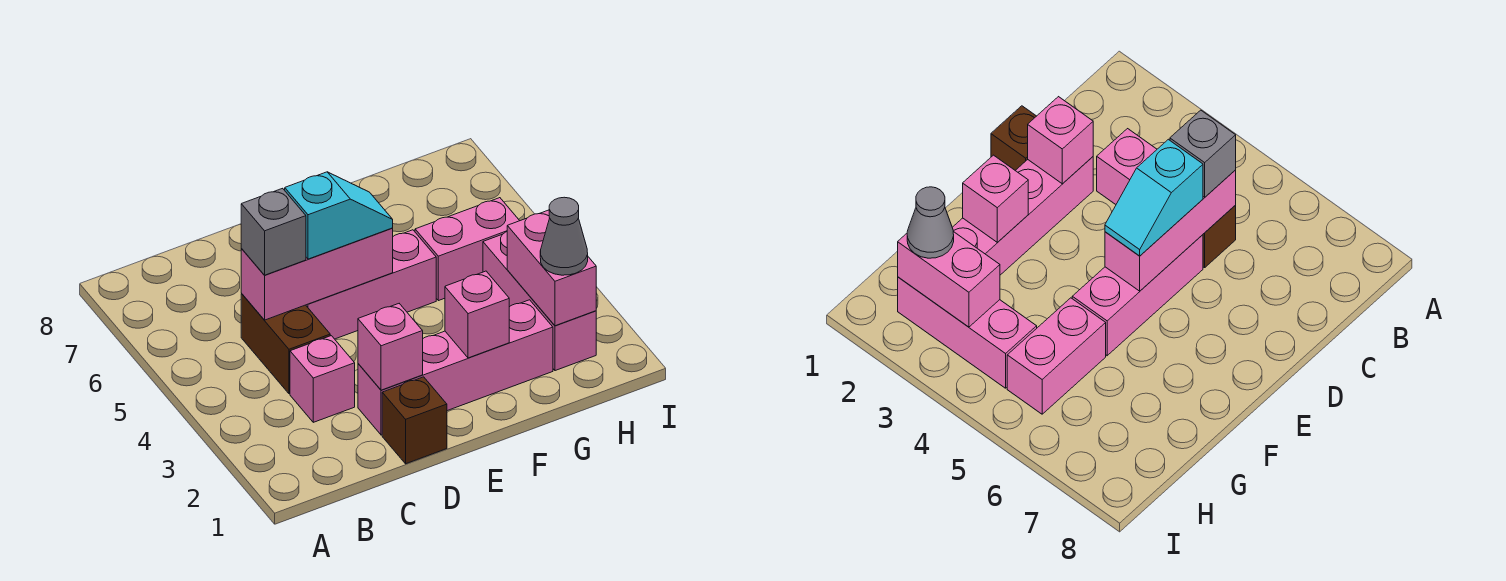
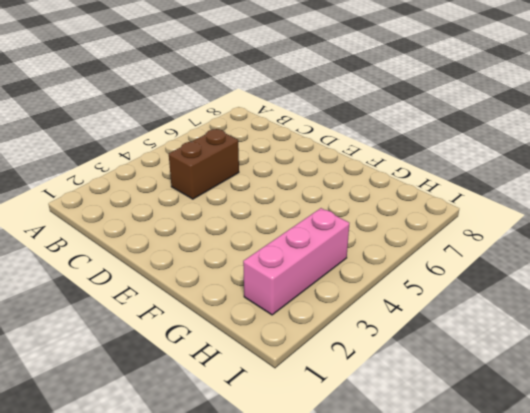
none -> pink 1x1 brick [290,336,355,422]
none -> brown 1x1 brick [382,377,447,464]
none -> pink 1x4 brick [358,300,553,435]

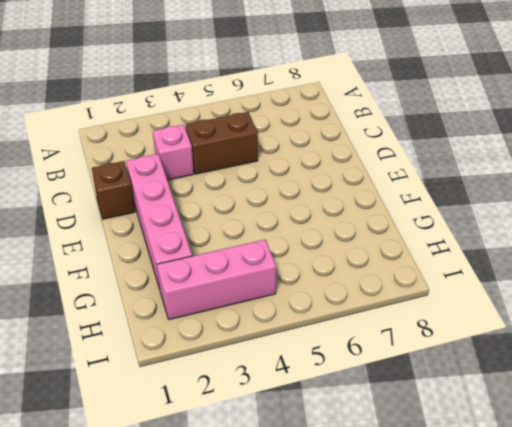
none -> pink 1x3 brick [306,230,436,339]
none -> pink 1x2 brick [415,198,519,301]
none -> pink 1x3 brick [241,228,393,320]

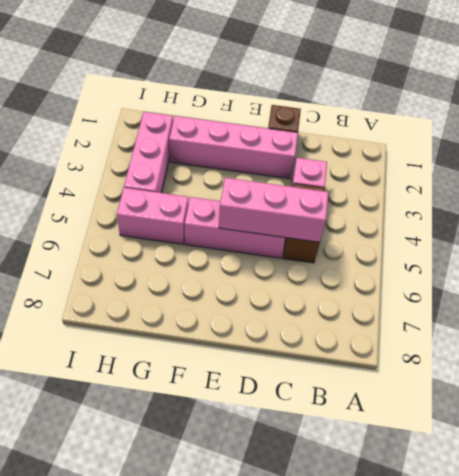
none -> pink 1x1 brick [358,304,423,390]
none -> pink 1x1 brick [445,271,509,358]
none -> pink 1x2 brick [507,210,596,326]

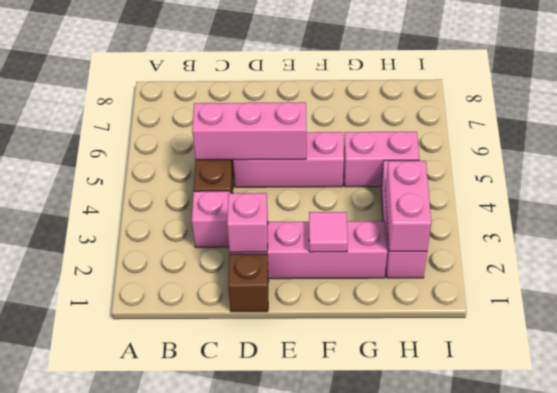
pink 1x1 tile [309,212,348,252] -> pink 1x1 brick [445,271,509,358]
none -> grey 1x1 brick [241,188,306,275]
none -> cyan 1x2 slope [285,172,393,259]
none -> grey 1x1 cone [540,197,588,275]

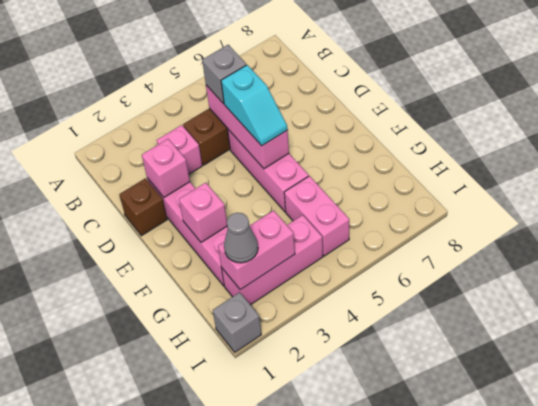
grey 1x1 brick [213,292,261,352] -> none

